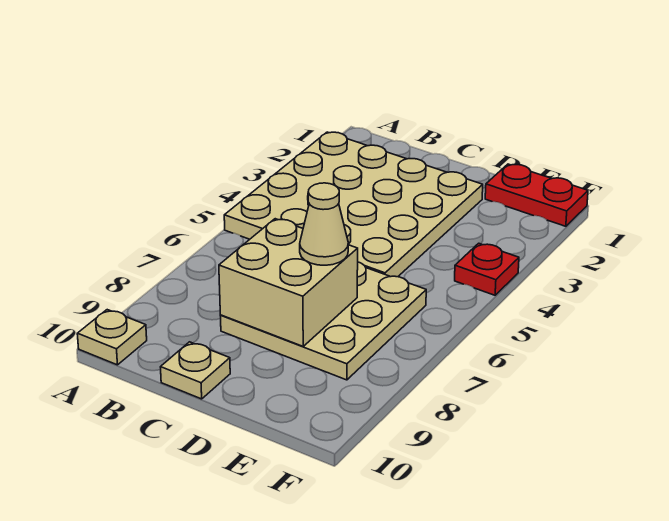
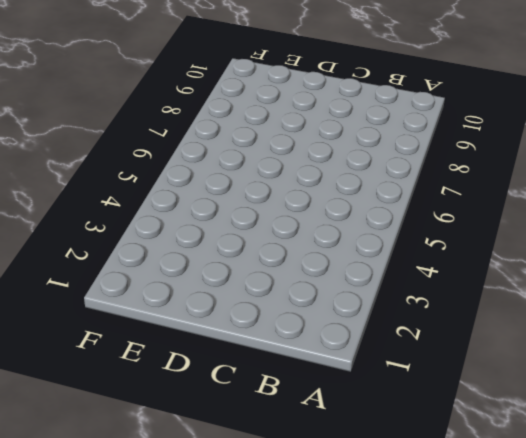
none -> tan 4x4 plate [224,132,483,277]
none -> tan 1x1 plate [77,310,147,365]

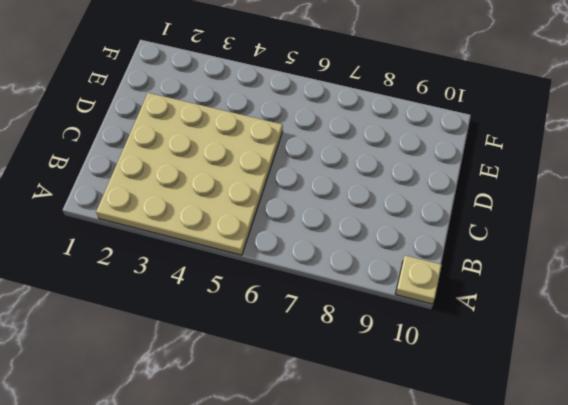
none -> tan 3x3 plate [220,262,426,380]
none -> tan 1x1 plate [161,342,230,399]

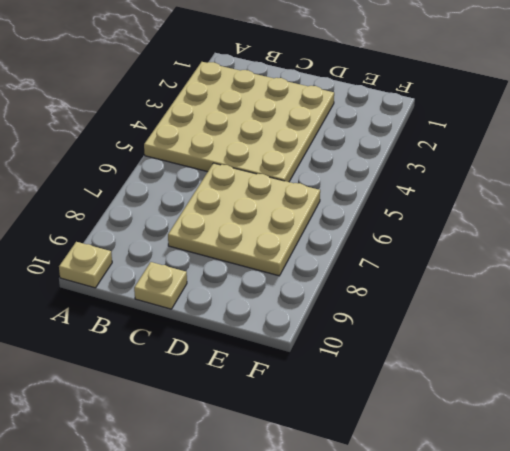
none -> red 1x2 plate [485,164,588,226]
none -> red 1x1 plate [455,243,519,295]

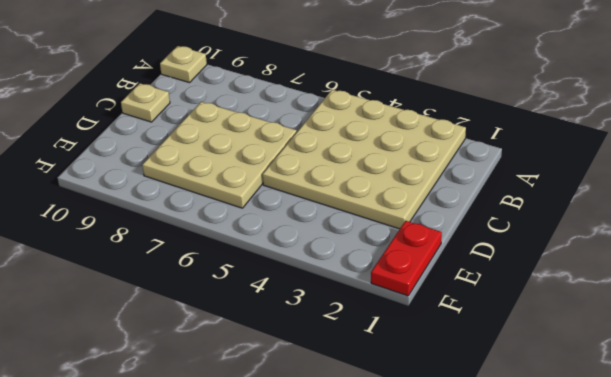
none -> red 1x1 plate [455,243,519,295]
none -> tan 2x2 brick [219,219,358,346]

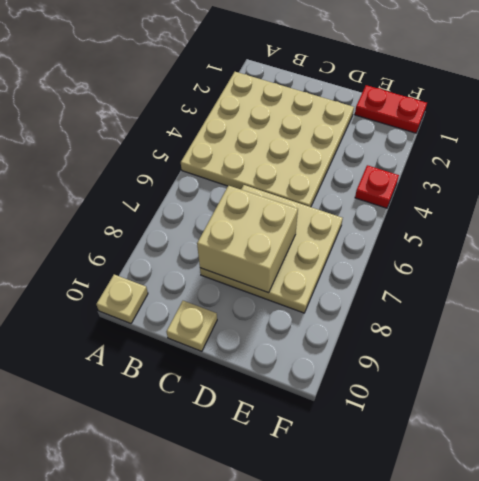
none -> tan 1x1 cone [300,183,348,265]

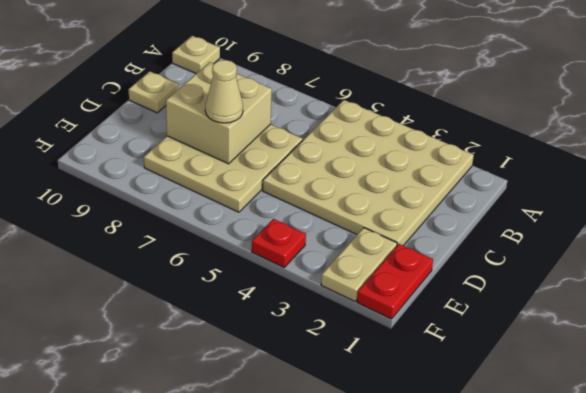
tan 1x2 plate [321,228,397,301] -> none

